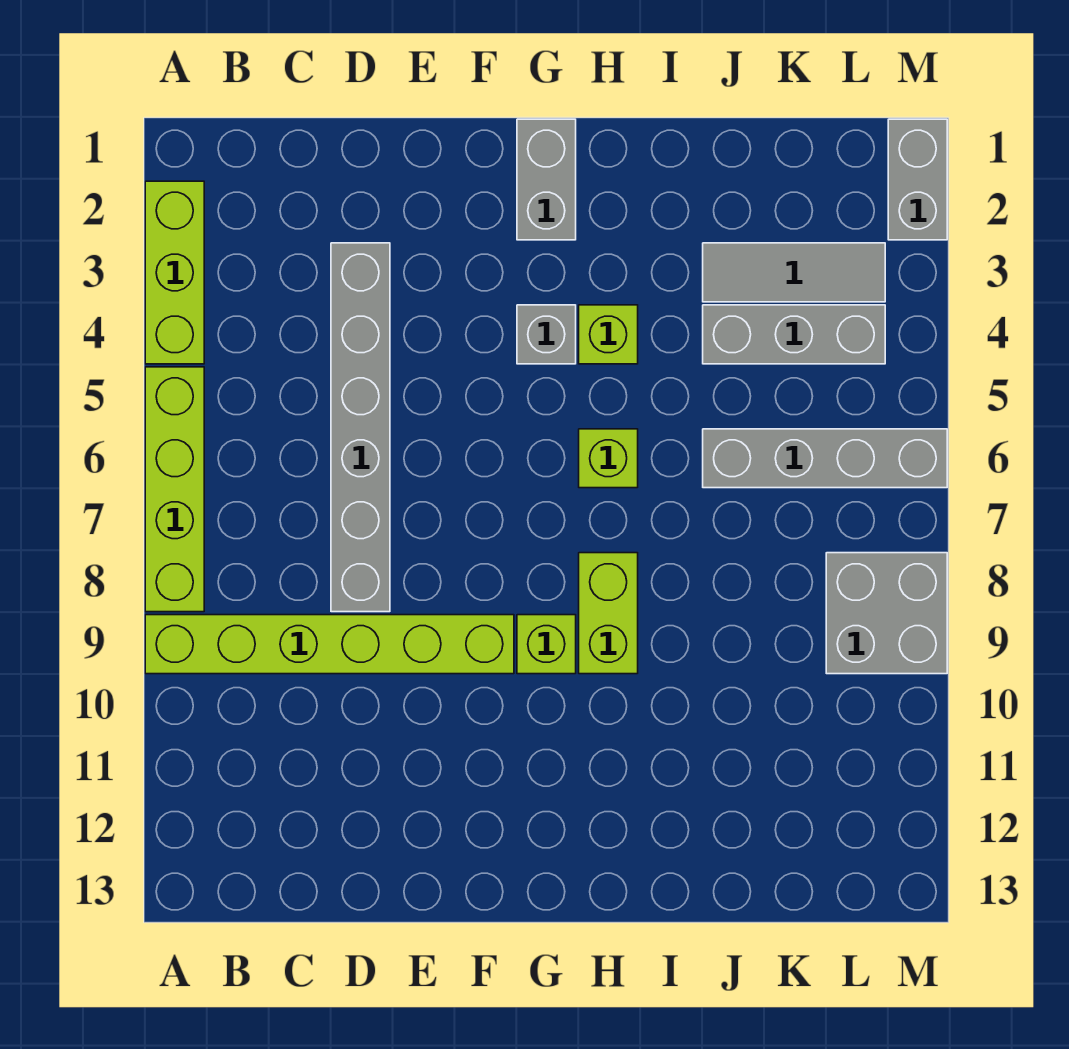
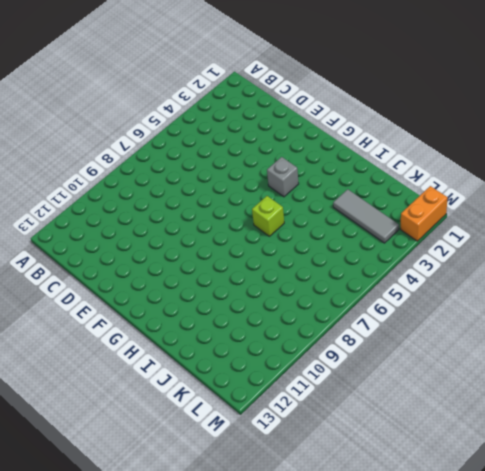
orange 1x2 brick [400,186,448,241] -> grey 1x2 brick [888,119,947,240]
none -> lime 1x3 brick [145,181,204,364]
none -> lime 1x4 brick [145,367,204,612]
none -> lime 1x6 brick [145,615,514,674]

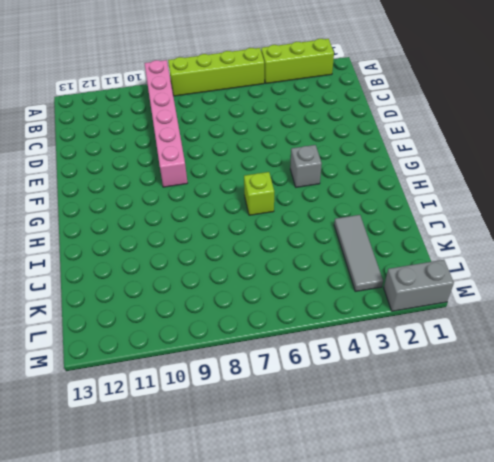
pink 1x6 brick [144,60,188,187] -> lime 1x6 brick [145,615,514,674]
none -> grey 1x6 brick [331,243,390,612]
none -> grey 1x2 brick [517,119,576,240]
none -> lime 1x1 brick [517,615,576,674]

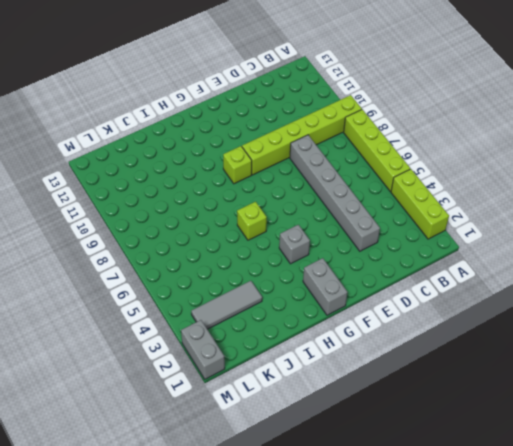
none -> lime 1x1 brick [579,305,638,364]
none -> lime 1x2 brick [579,553,638,674]
none -> grey 1x3 brick [703,305,885,364]

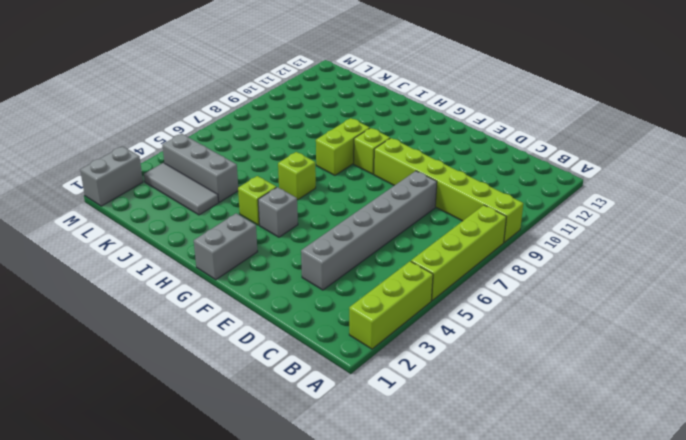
none -> grey 1x4 brick [703,429,947,488]
none -> grey 2x2 brick [826,553,947,674]

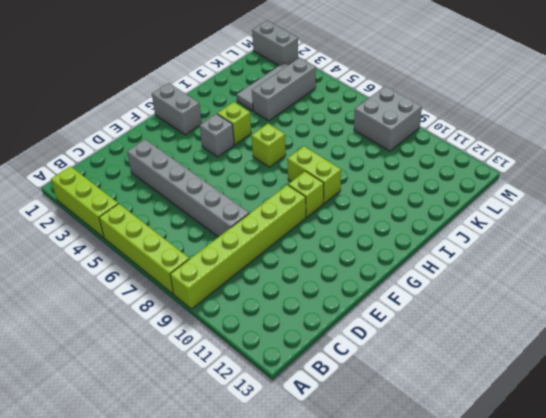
none -> grey 1x4 brick [703,429,947,488]

